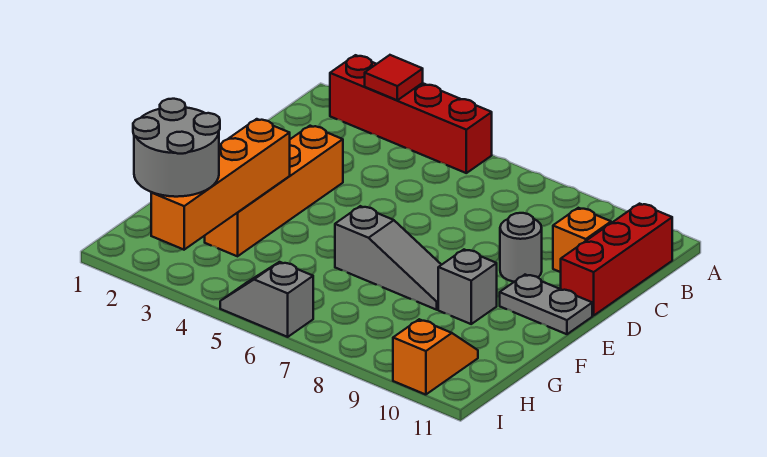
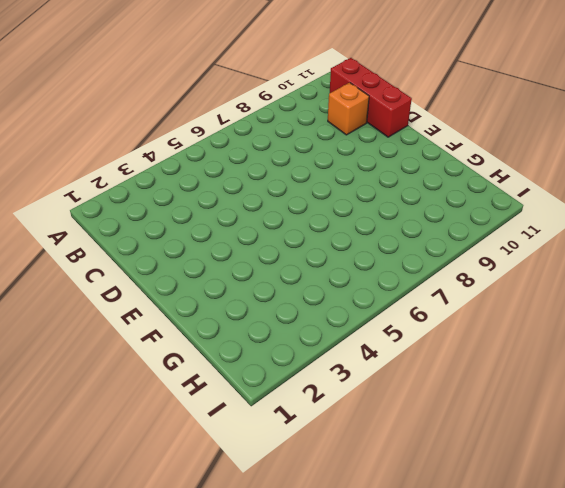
none -> red 1x4 brick [330,55,492,173]
none -> orange 1x4 brick [205,126,343,256]
none -> grey 1x1 round brick [500,213,542,282]

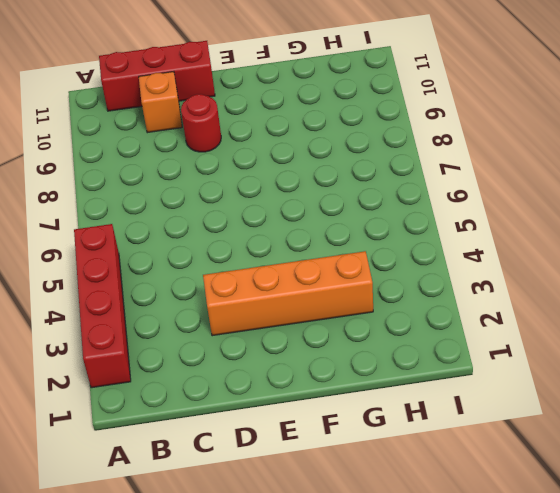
red 1x1 round brick [181,94,221,152] -> grey 1x1 round brick [500,213,542,282]
none -> grey 1x2 plate [500,275,592,334]
none -> grey 1x3 slope [335,206,441,310]
none -> grey 1x1 brick [438,250,497,324]

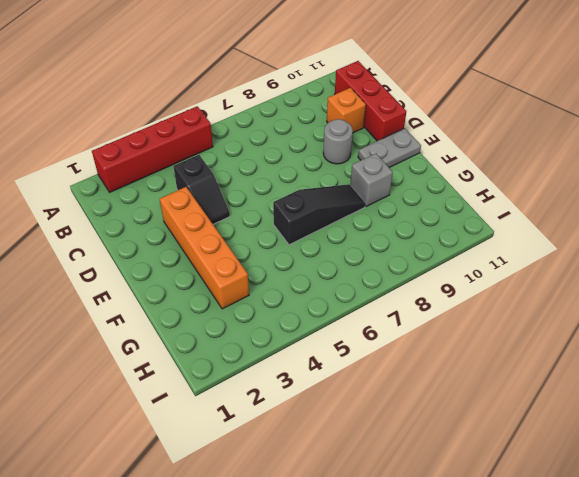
black 1x2 slope [173,155,230,224] -> none
black 1x3 slope [273,184,365,245] -> grey 1x3 slope [335,206,441,310]
none -> orange 1x2 slope [393,319,478,395]
none -> grey 1x2 slope [220,262,313,337]
none -> red 1x1 tile [365,55,423,100]

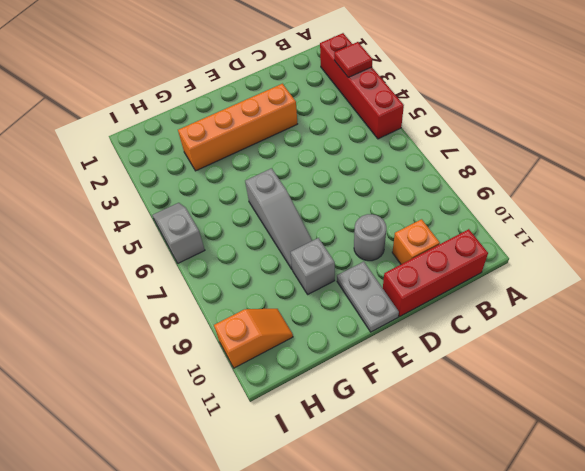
none -> orange 1x4 brick [151,119,290,250]
none -> grey 2x2 round brick [133,99,220,197]

